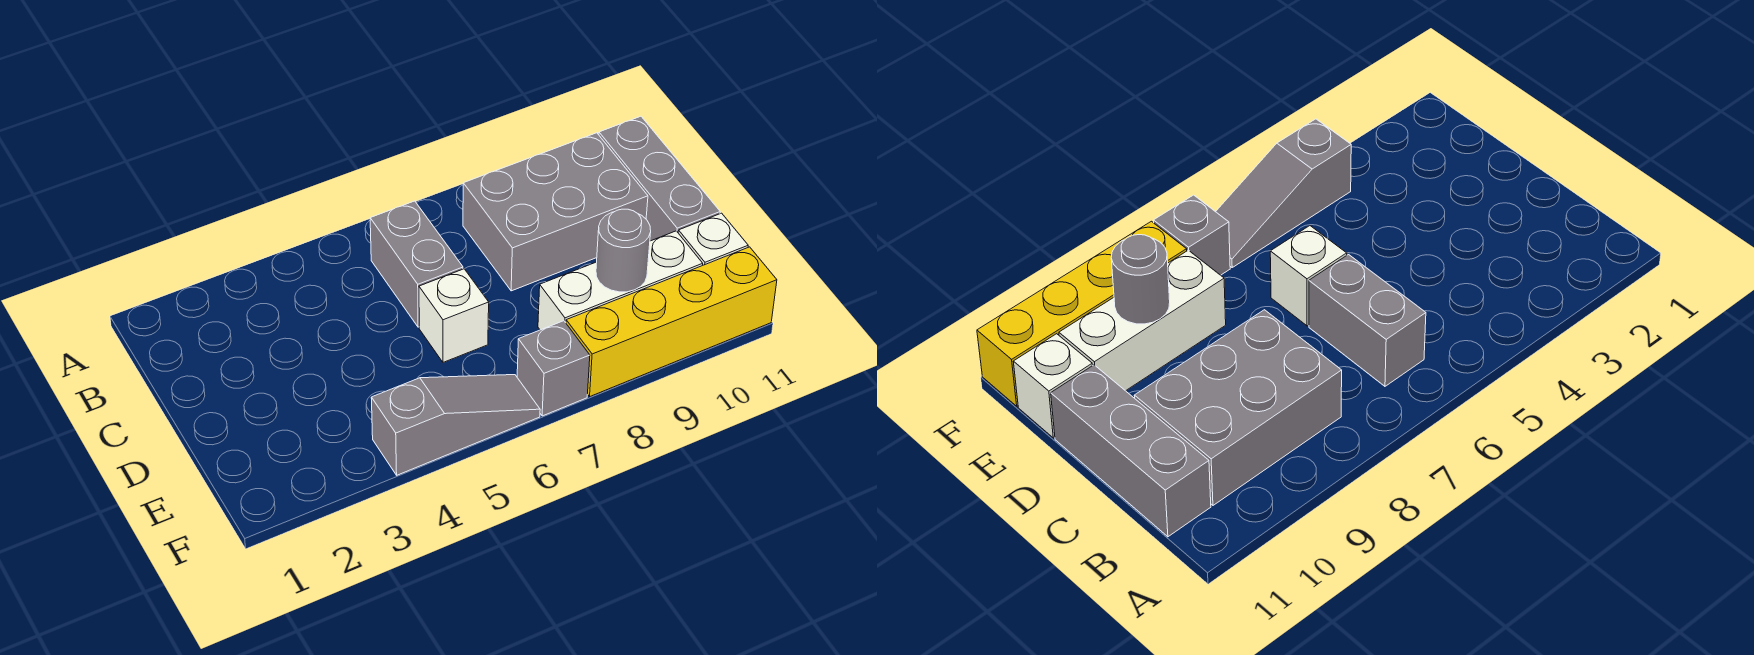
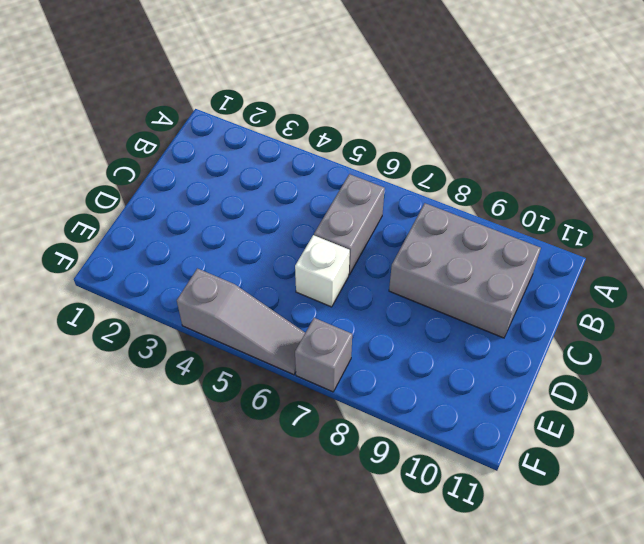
none -> grey 1x3 brick [599,116,720,241]
none -> white 1x3 brick [538,231,703,330]

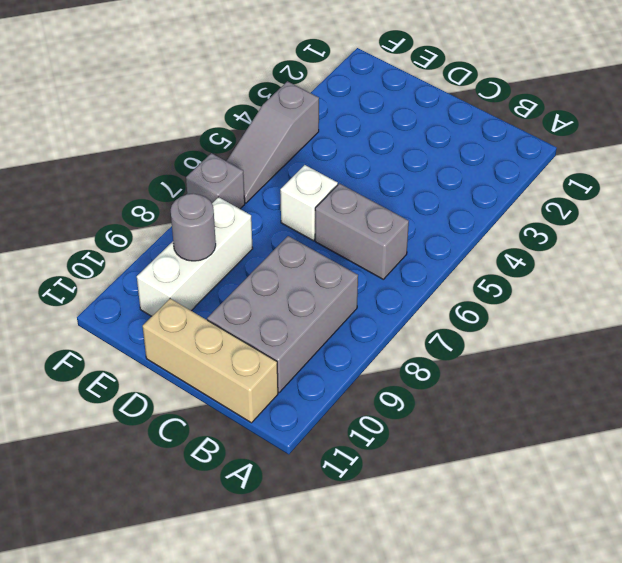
tan 1x3 brick [143,299,278,423] -> grey 1x3 brick [599,116,720,241]
none -> white 1x1 brick [678,213,748,265]
none -> yellow 1x4 brick [566,247,777,396]

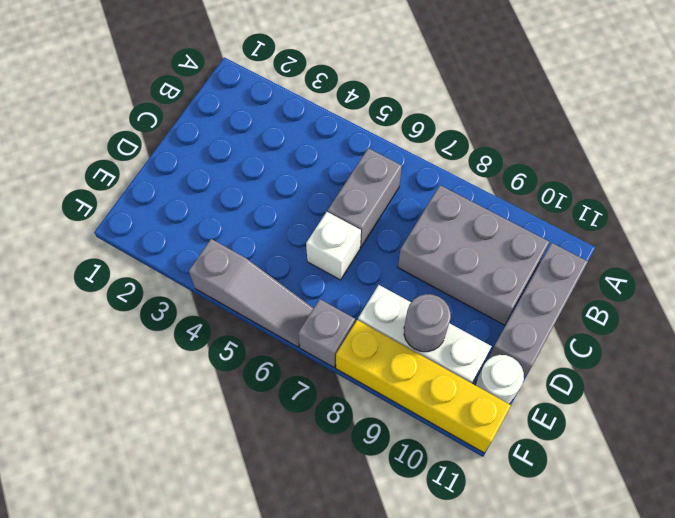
white 1x1 round brick [475,355,524,404] -> white 1x1 brick [678,213,748,265]

